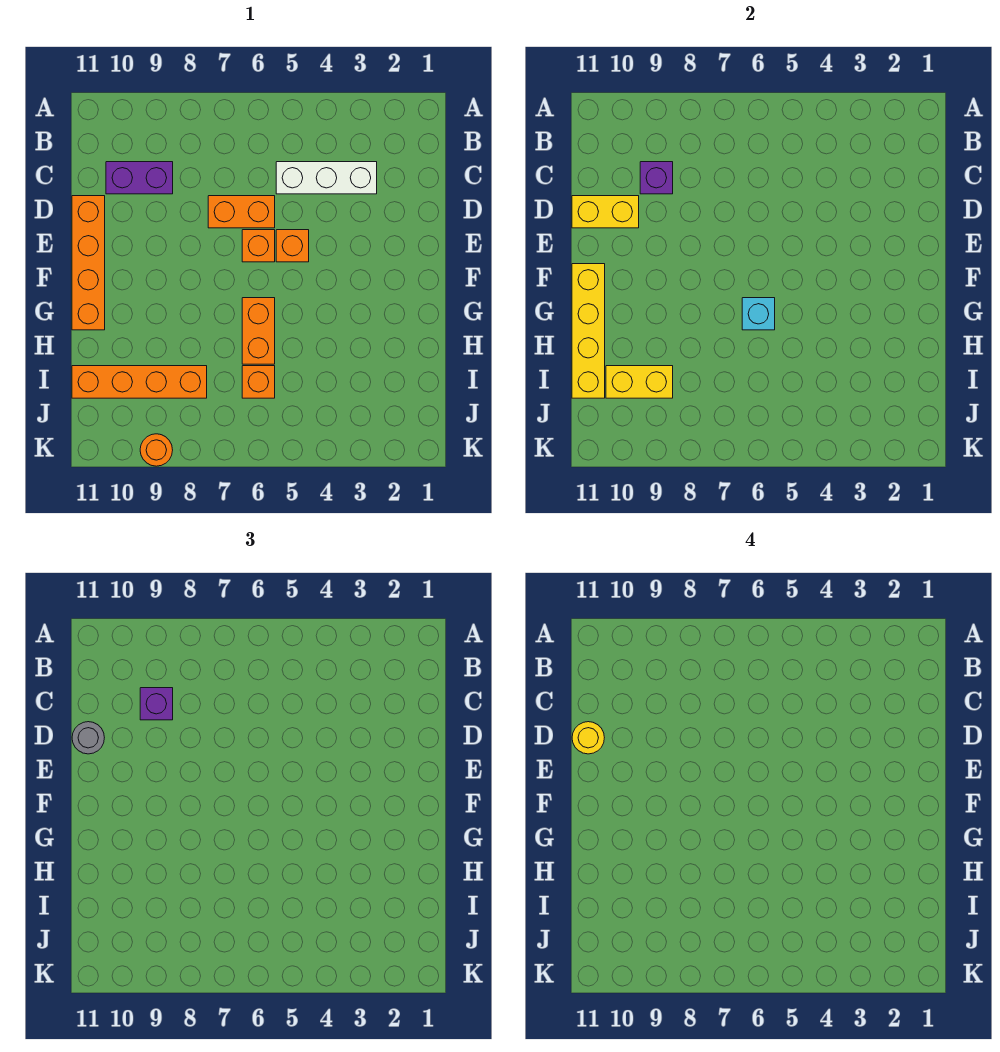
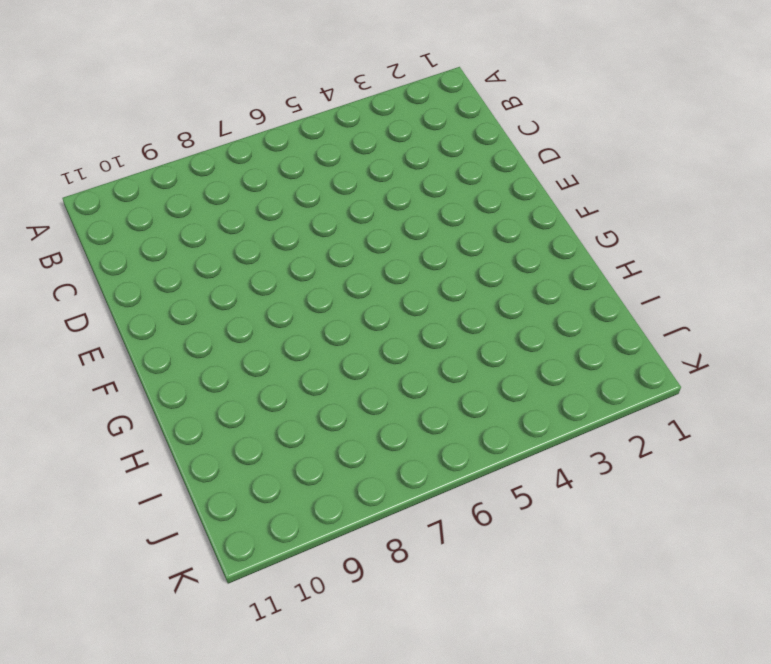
none -> white 1x3 brick [276,162,377,194]
none -> purple 1x2 brick [106,162,173,194]
none -> orange 1x2 brick [208,196,275,228]

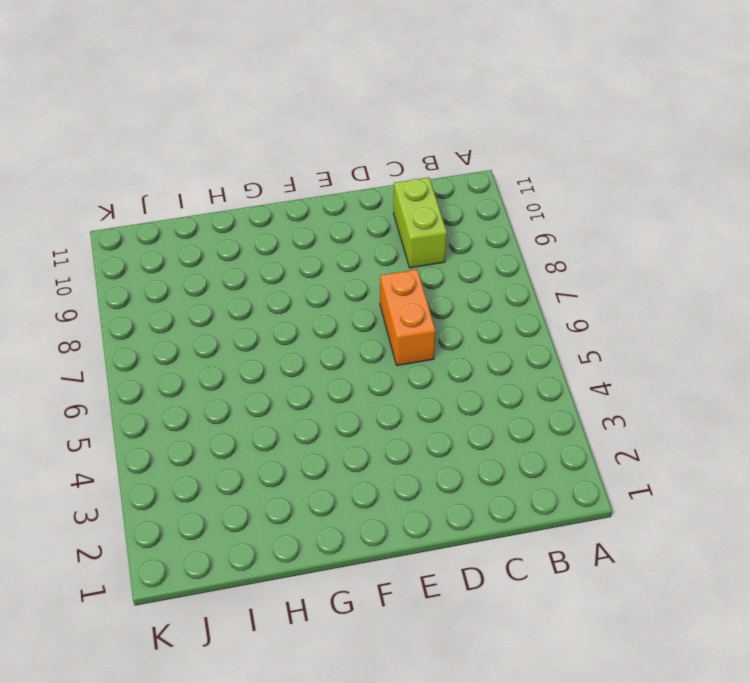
lime 1x2 brick [394,177,447,268] -> purple 1x2 brick [106,162,173,194]
none -> white 1x3 brick [276,162,377,194]
none -> orange 1x4 brick [72,196,105,330]
none -> orange 1x1 brick [276,230,309,262]

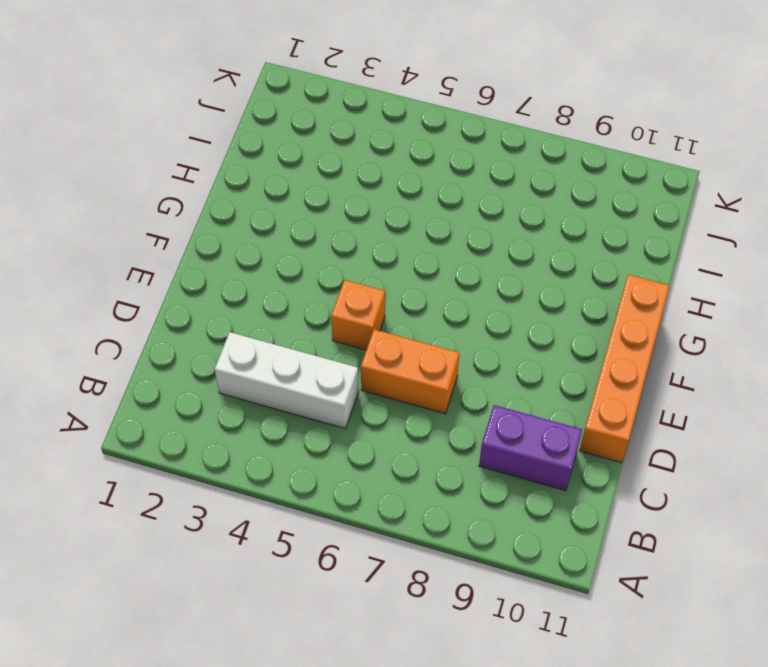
none -> orange 1x1 brick [242,230,275,262]
none -> orange 1x2 brick [242,298,275,364]
none -> orange 1x1 brick [242,366,275,398]

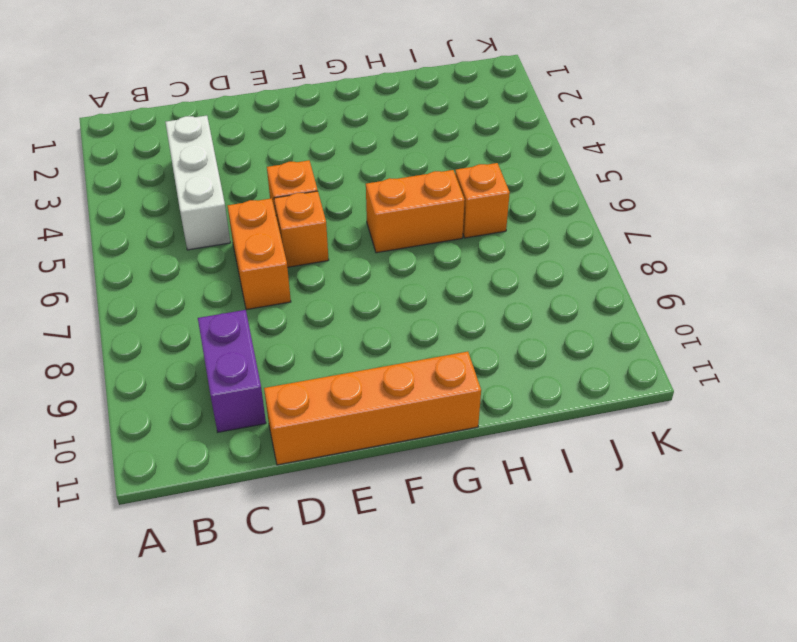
none -> orange 1x4 brick [72,366,207,398]
none -> orange 1x1 round brick [140,434,173,466]
none -> purple 1x1 brick [640,162,673,194]

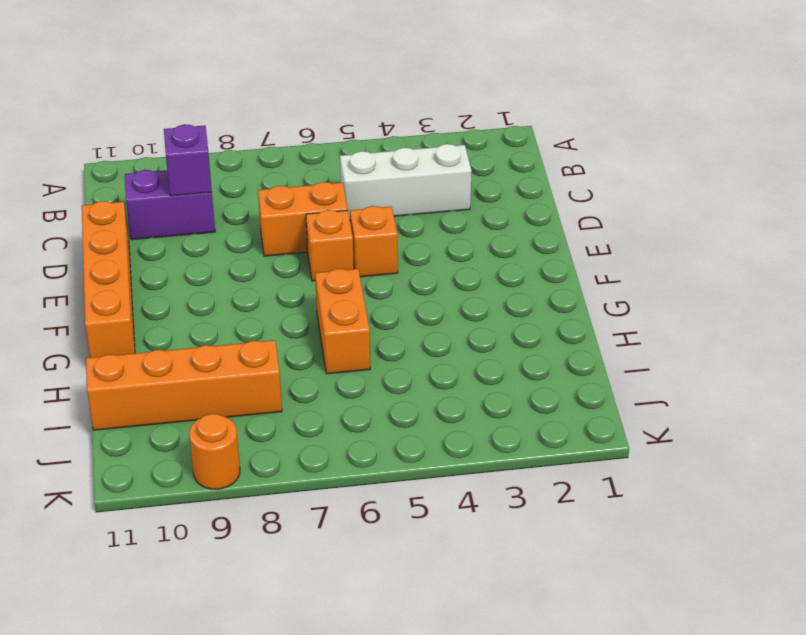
none -> orange 1x1 brick [242,366,275,398]
none -> yellow 1x2 brick [572,196,639,228]
none -> yellow 1x4 brick [572,264,605,398]

